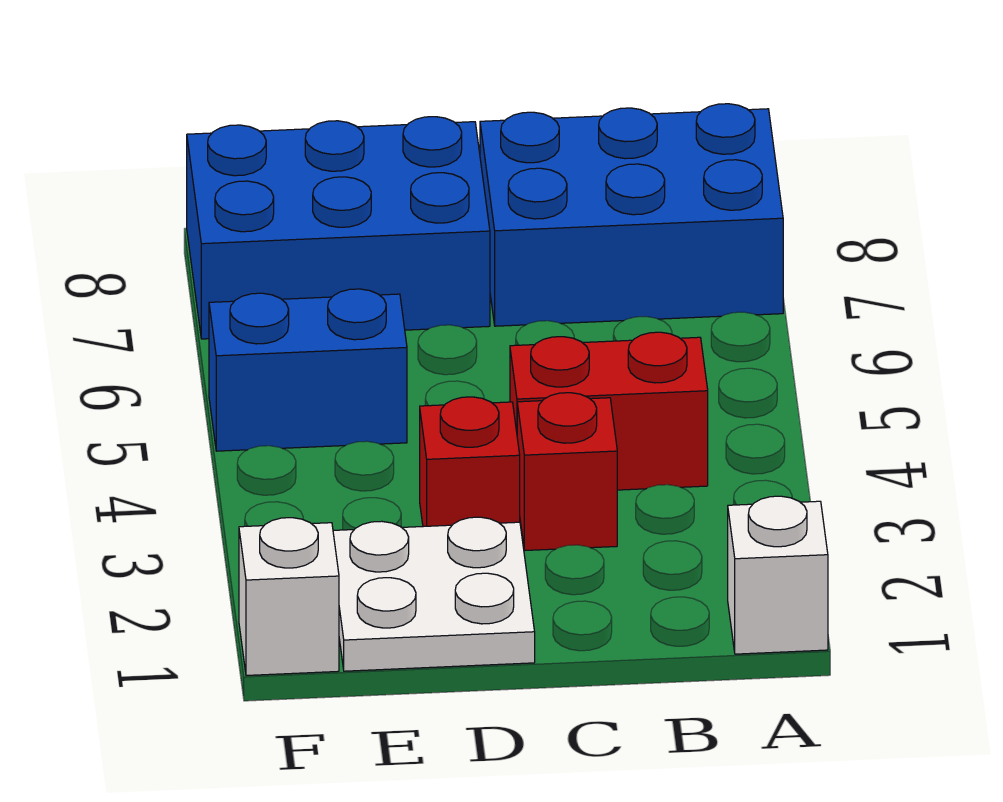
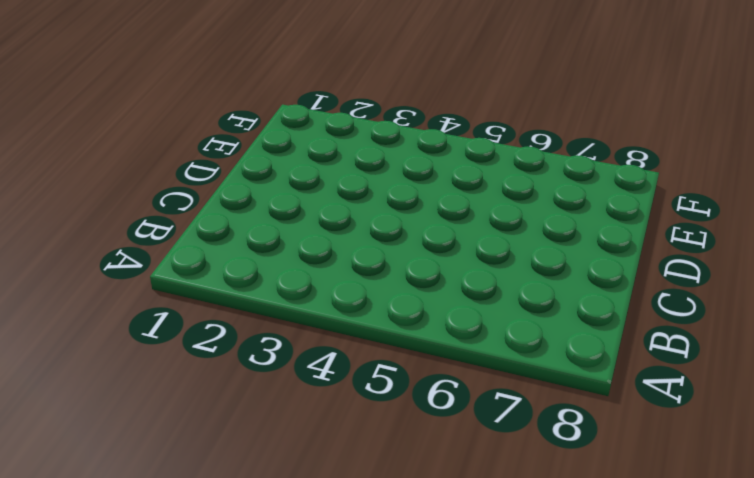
none -> white 1x1 brick [728,496,828,654]
none -> blue 2x3 brick [480,104,783,326]

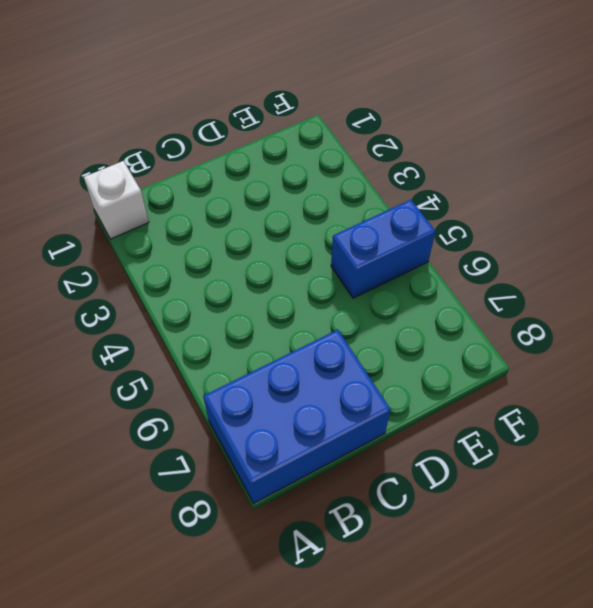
none -> red 1x2 brick [510,332,708,490]
none -> red 1x1 brick [517,393,617,550]

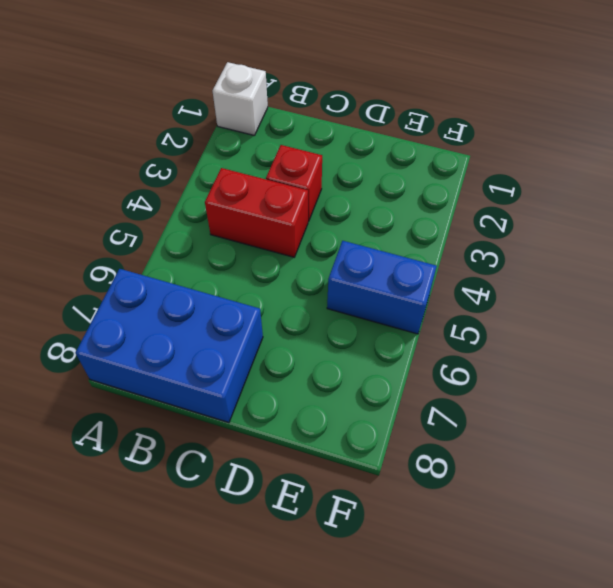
none -> white 2x2 plate [333,517,535,671]
none -> red 1x1 brick [420,397,520,527]

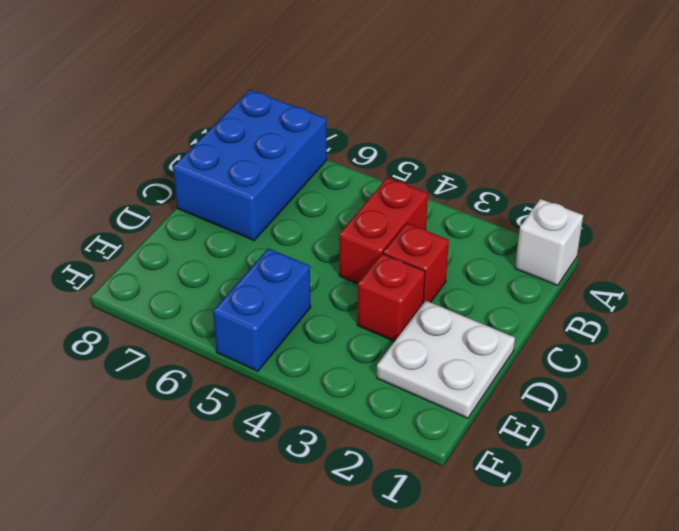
none -> blue 2x3 brick [187,117,490,339]
none -> white 1x1 brick [239,518,339,675]

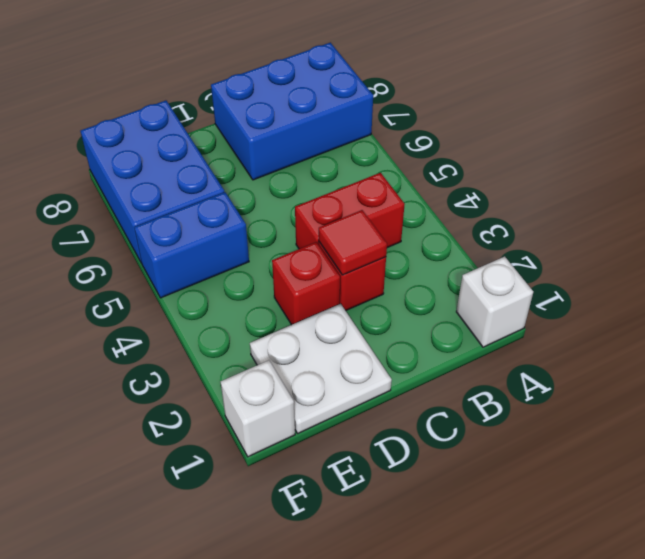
red 1x1 tile [319,210,387,275] -> none
blue 2x3 brick [81,100,224,263] -> blue 2x3 brick turned to [187,117,490,339]

